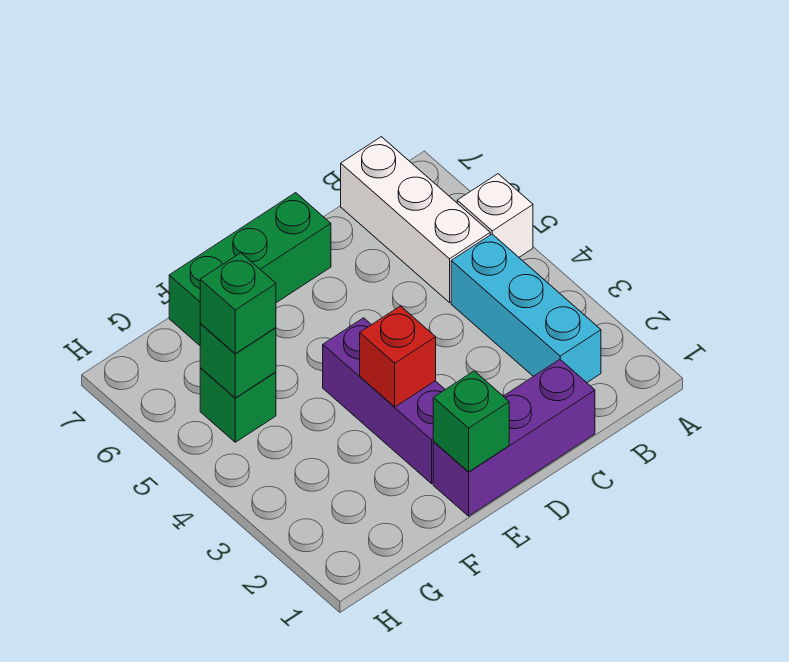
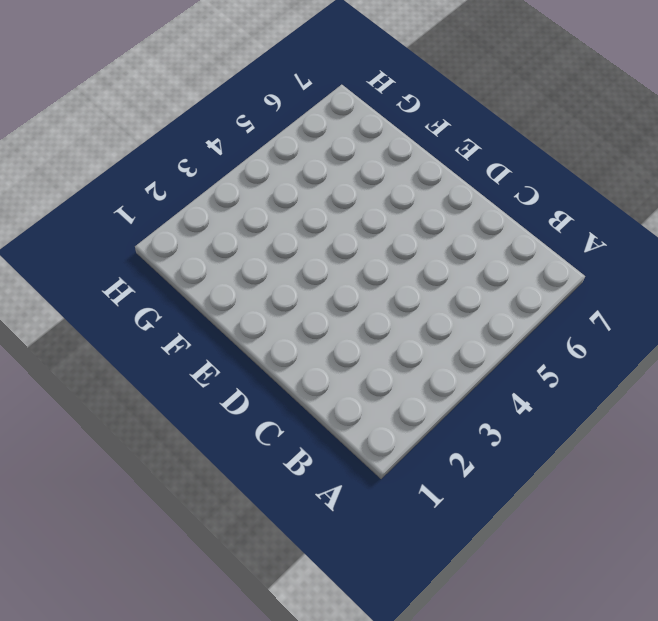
none -> white 1x1 brick [457,174,533,257]
none -> cyan 1x3 brick [451,234,601,383]

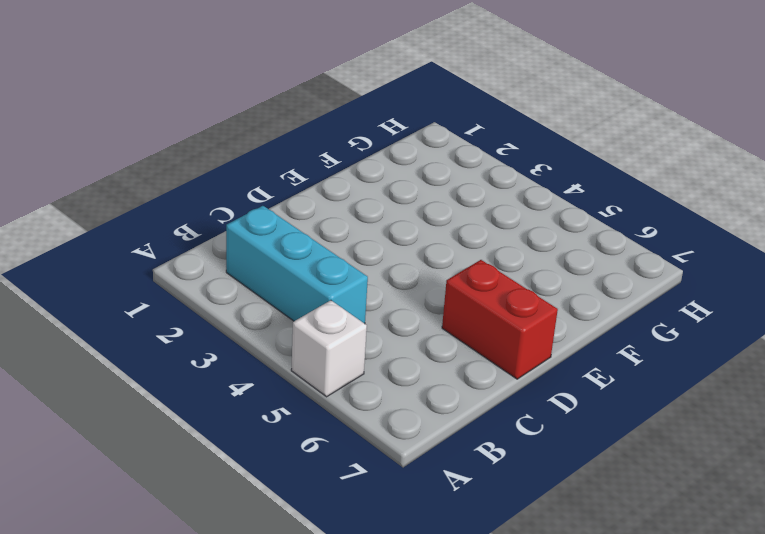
red 1x2 brick [442,260,558,379] -> green 1x3 brick [169,193,331,345]
none -> white 1x3 brick [341,137,490,302]
none -> purple 1x3 brick [433,359,595,516]

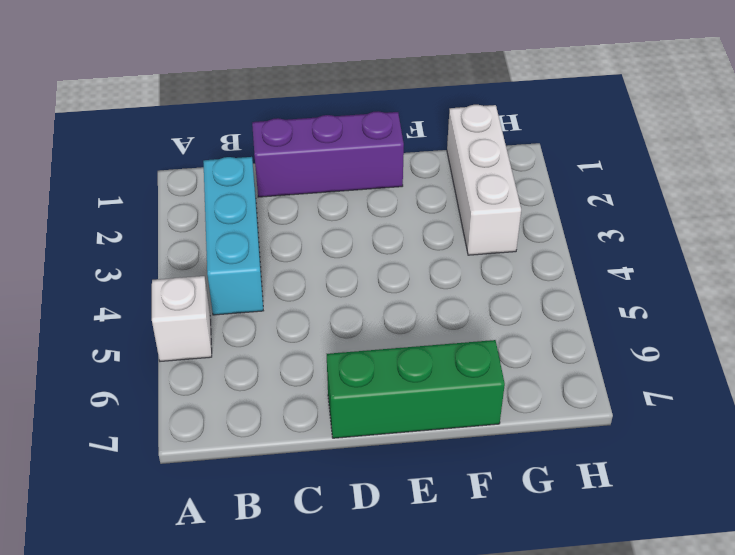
white 1x3 brick [447,105,521,255] -> white 1x3 brick moved to [341,137,490,302]
none -> purple 1x3 brick [323,318,445,484]
none -> green 1x1 brick [200,368,276,442]

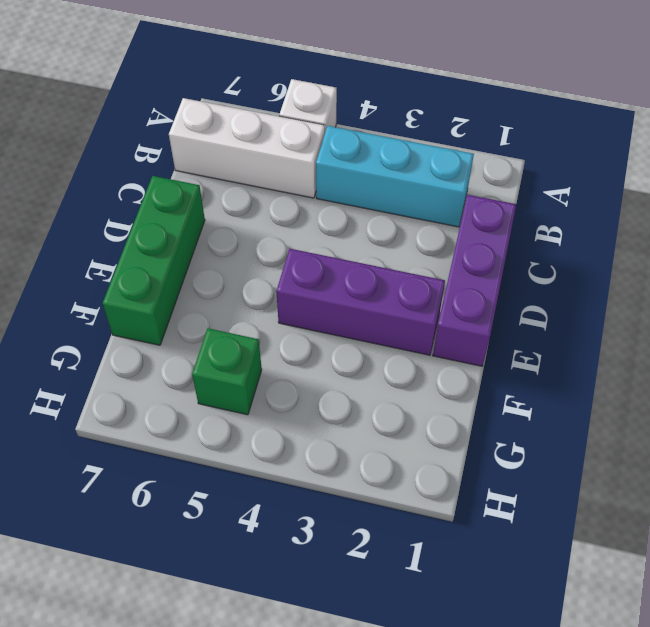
none -> green 1x1 brick [433,371,509,472]
none -> red 1x1 brick [360,306,436,407]

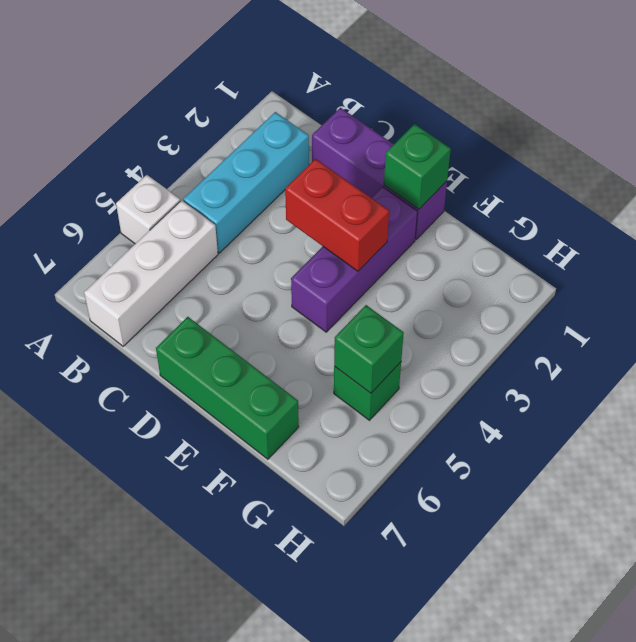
red 1x2 brick [285,159,389,271] -> red 1x1 brick [360,306,436,407]
none -> green 1x1 brick [200,253,276,354]

